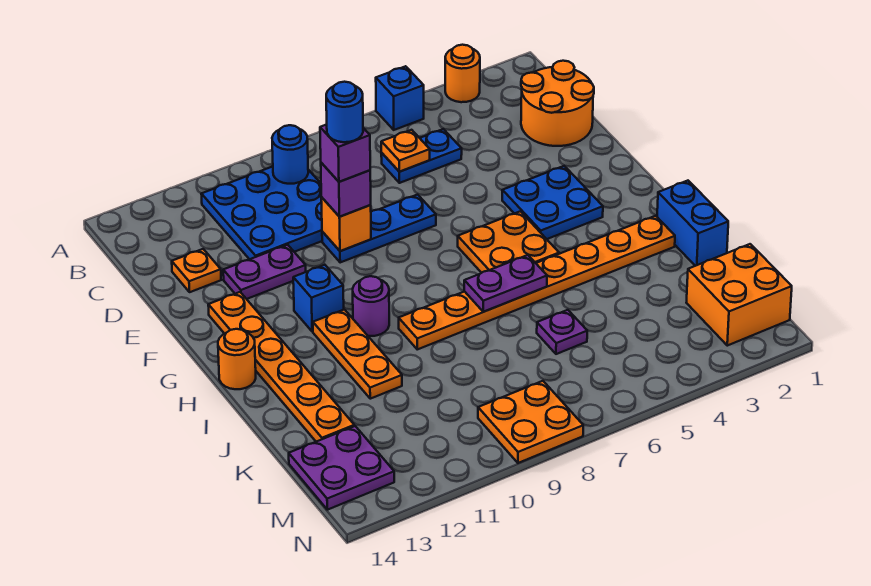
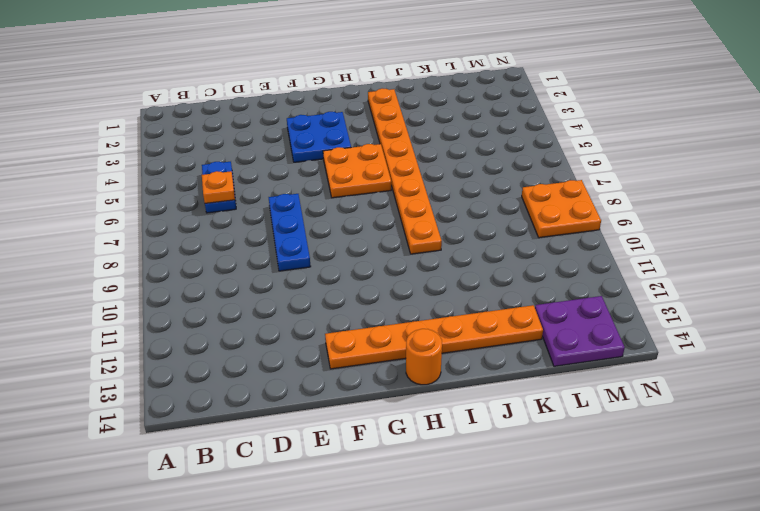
none -> orange 1x1 round brick [445,45,480,102]
none -> blue 1x1 brick [376,66,424,130]
none -> blue 3x3 plate [201,167,322,259]

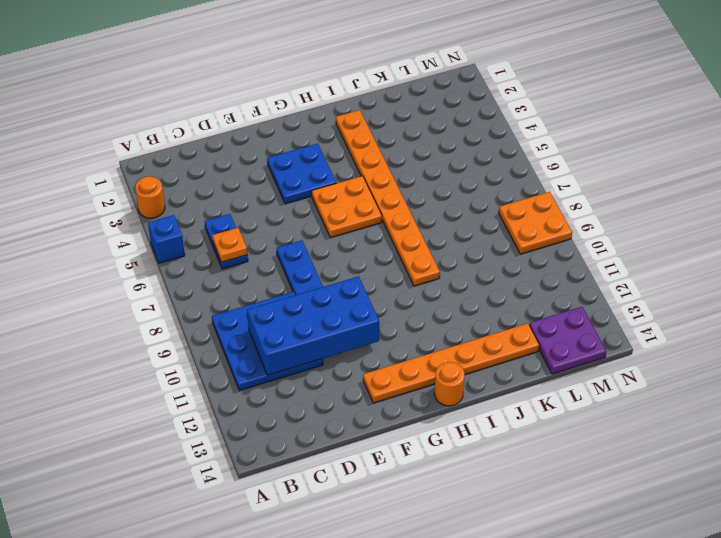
blue 2x4 brick [247,276,379,375] -> none
none -> orange 2x2 round brick [521,61,594,146]
none -> orange 1x1 plate [172,249,221,292]
none -> purple 1x2 plate [223,245,306,299]

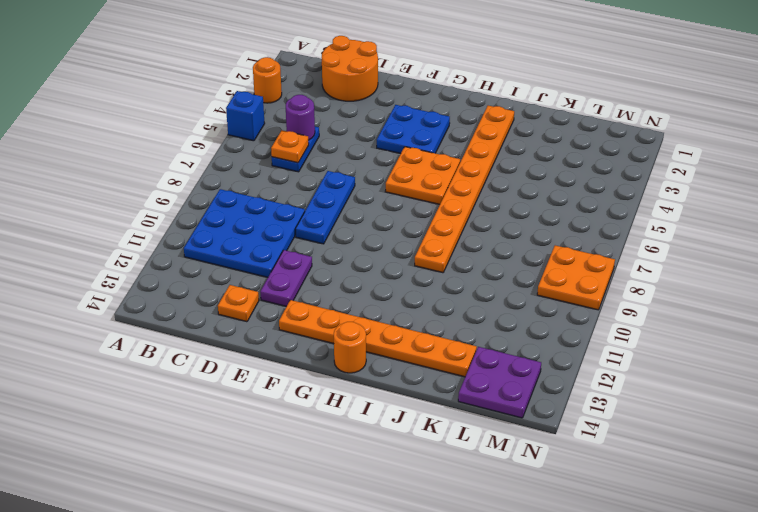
purple 1x1 round brick [286,95,315,140] -> purple 1x1 round brick moved to [353,276,389,336]
none -> blue 1x1 brick [293,265,344,332]
none -> orange 1x3 plate [313,310,402,399]
none -> blue 1x2 brick [657,181,728,266]

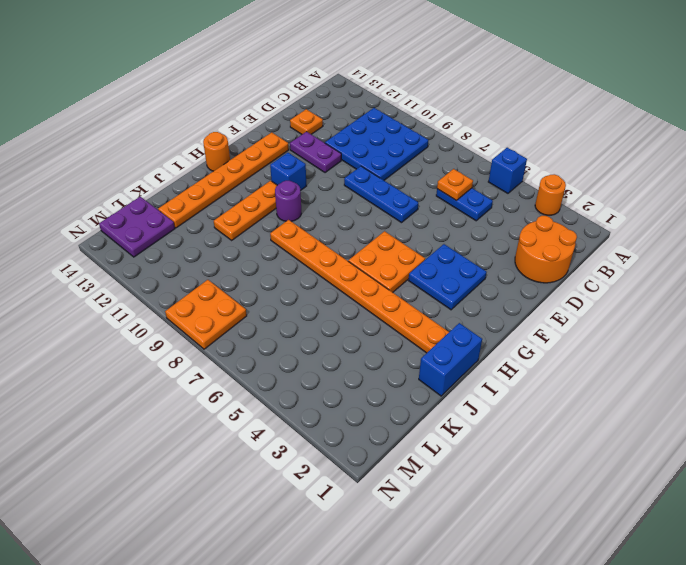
none -> purple 1x1 plate [537,310,587,354]
none -> orange 2x2 brick [686,244,792,346]
none -> blue 1x1 round brick [272,125,308,184]

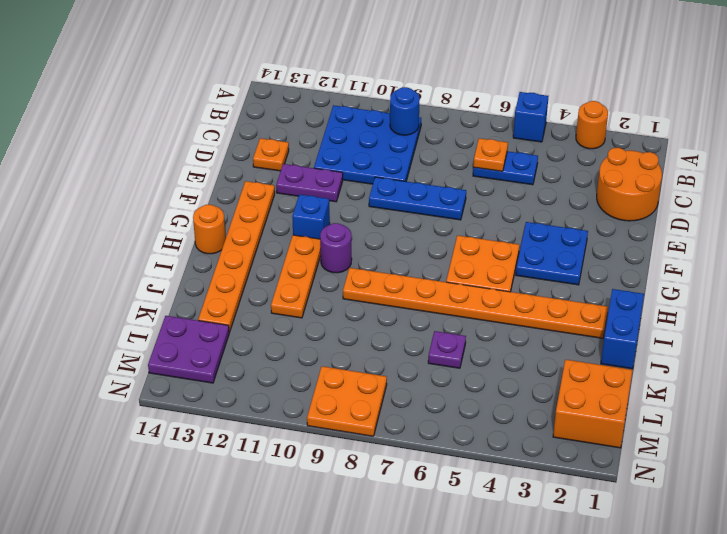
none -> orange 1x1 brick [321,197,371,251]
none -> purple 1x2 plate [464,255,547,312]
none -> purple 1x1 brick [321,163,371,217]

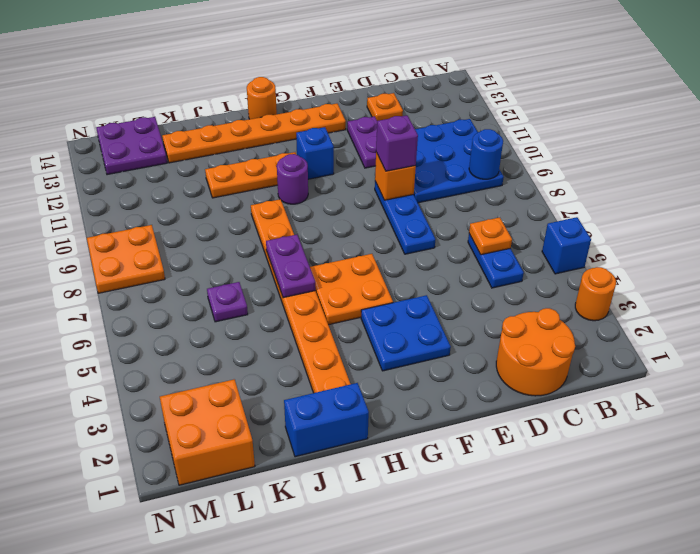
none -> purple 1x1 brick [320,125,370,182]
none -> blue 1x1 round brick [326,82,363,142]

